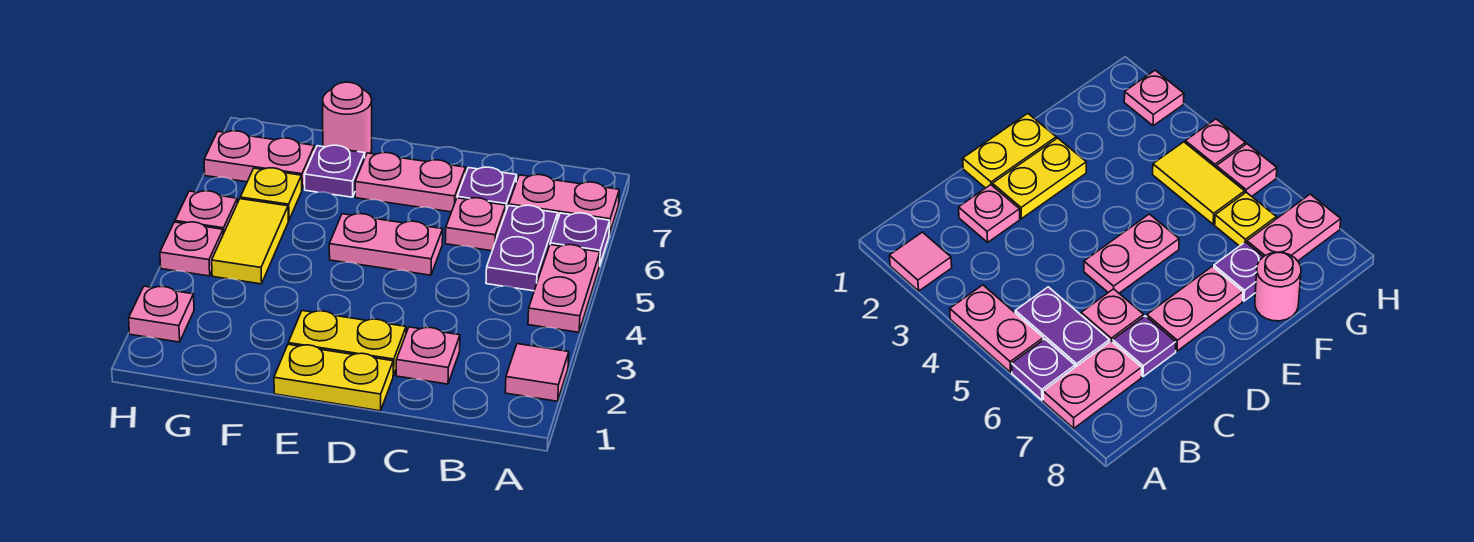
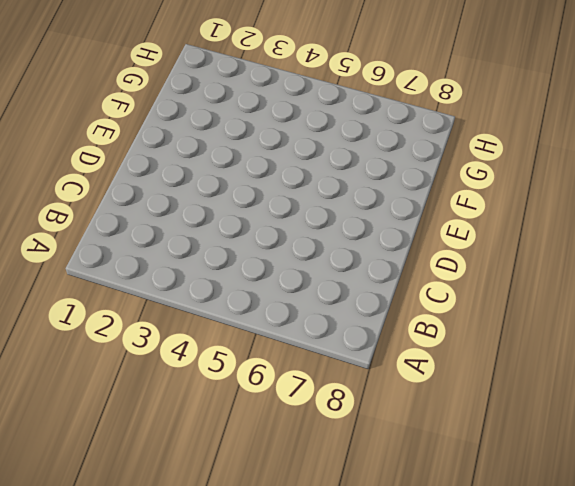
none -> pink 1x1 tile [505,344,569,401]
none -> pink 1x2 plate [528,245,600,332]
none -> purple 1x1 plate [550,213,610,266]

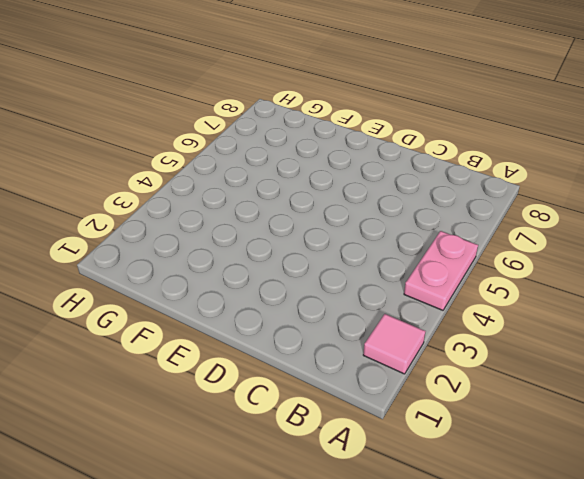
none -> purple 1x1 plate [550,213,610,266]
none -> pink 1x2 plate [509,175,619,234]
none -> purple 1x2 plate [486,205,558,291]

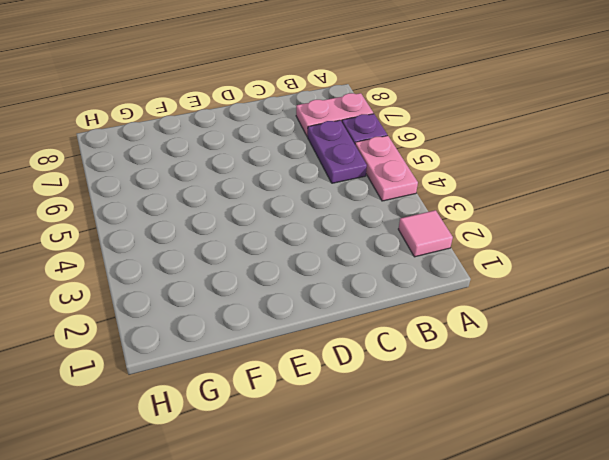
none -> pink 1x1 plate [396,327,460,384]
none -> pink 1x1 plate [445,198,506,251]
none -> purple 1x1 plate [457,167,517,211]

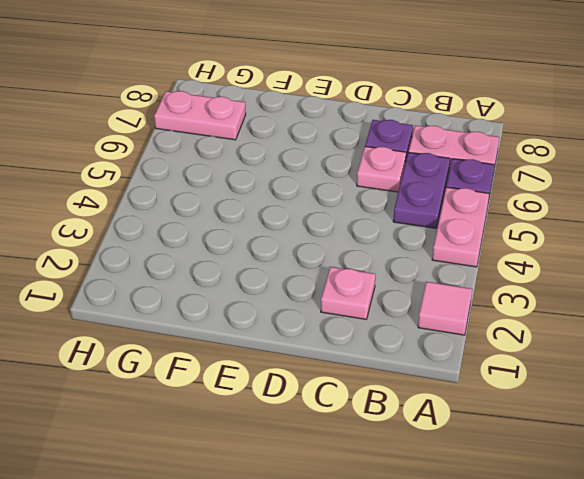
none -> yellow 1x2 plate [274,344,393,411]
none -> yellow 1x2 plate [288,311,406,376]
none -> pink 1x2 plate [329,214,443,275]

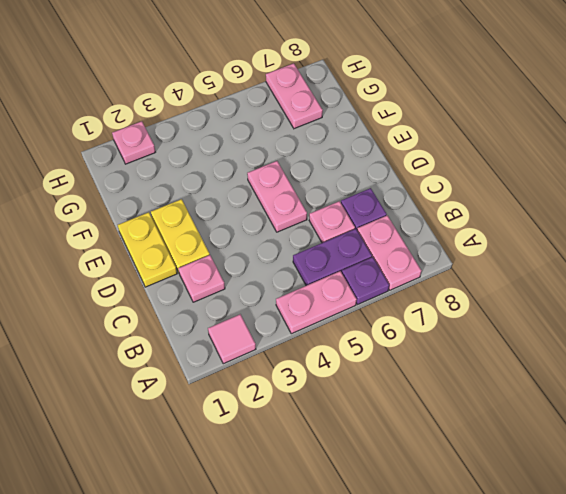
none -> pink 1x2 plate [355,153,466,212]
none -> purple 1x1 plate [305,145,365,197]
none -> pink 1x1 round brick [323,82,372,157]

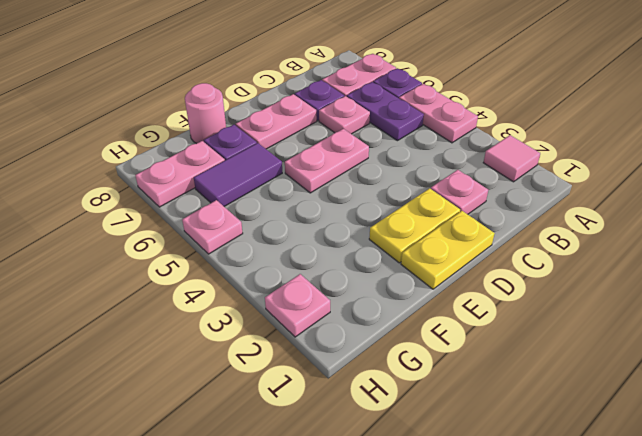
purple 1x2 tile [194,143,282,206] -> yellow 1x1 plate [240,168,302,221]
none -> yellow 1x2 tile [212,199,288,284]
none -> pink 1x1 plate [160,222,223,276]

